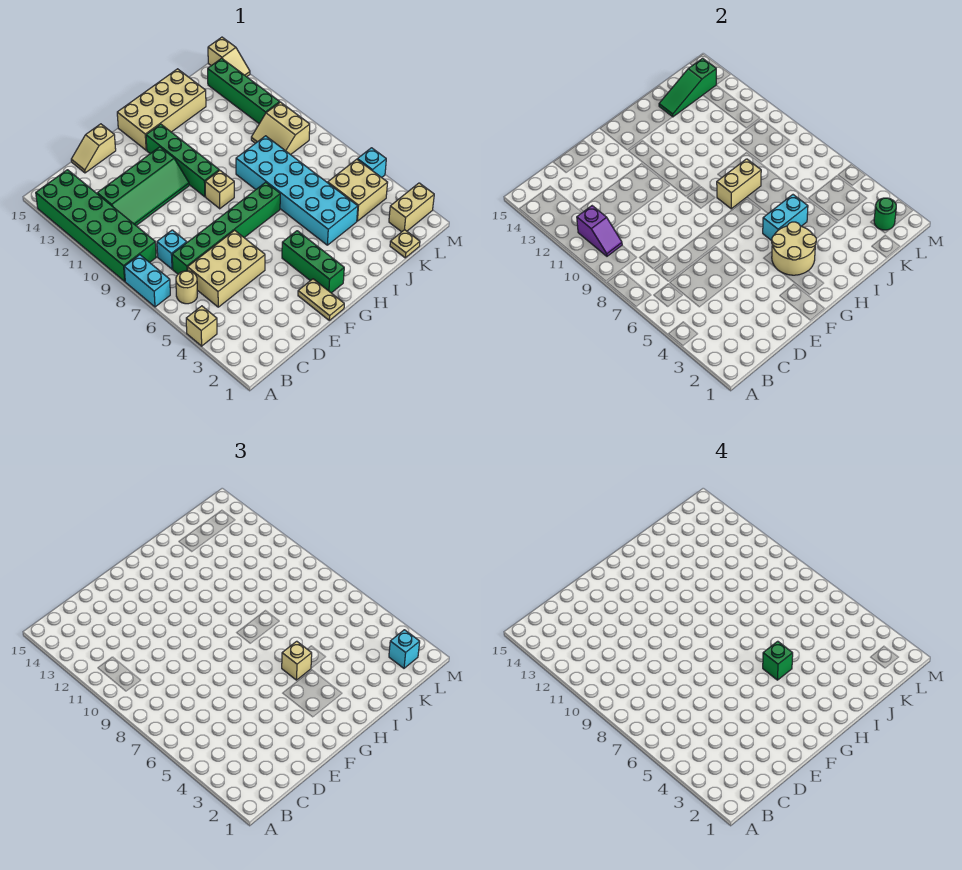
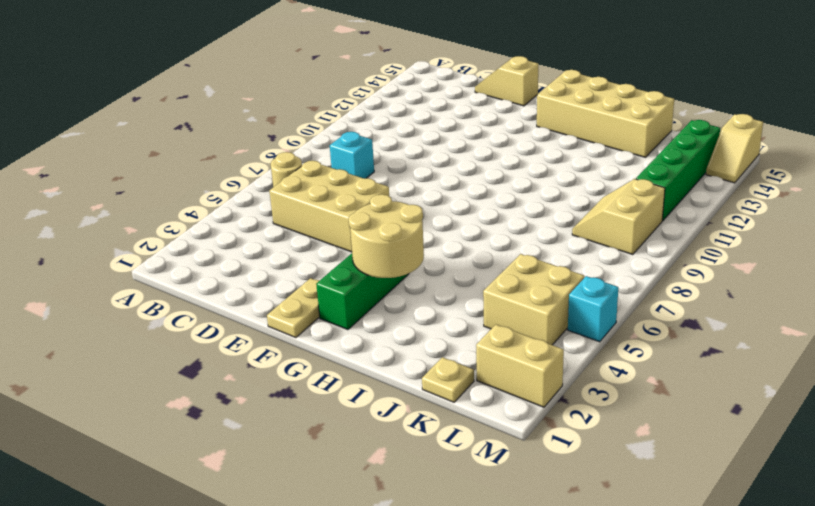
none -> tan 1x1 brick [186,306,217,346]
none -> cyan 1x2 brick [124,255,170,307]
none -> green 2x6 brick [36,170,156,281]
none -> green 1x6 brick [172,182,280,274]

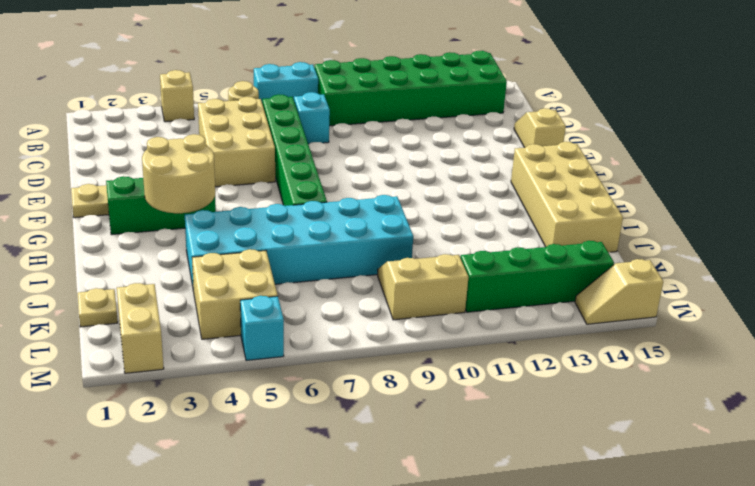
none -> green 2x4 slope [97,147,189,225]
none -> tan 1x1 brick [205,170,234,209]
none -> green 1x4 brick [146,124,219,197]
none -> purple 1x2 slope [577,206,622,256]

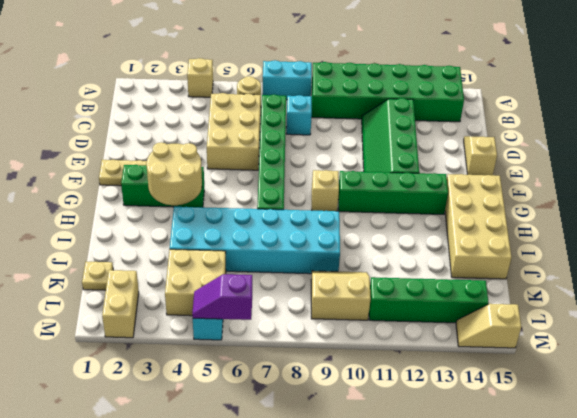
purple 1x2 slope [192,274,252,320] -> purple 1x2 slope moved to [577,206,622,256]
none -> cyan 1x2 brick [763,195,808,241]
none -> tan 1x2 brick [717,159,761,209]
none -> green 1x3 slope [659,58,716,117]
none -> green 1x1 round brick [874,198,896,230]

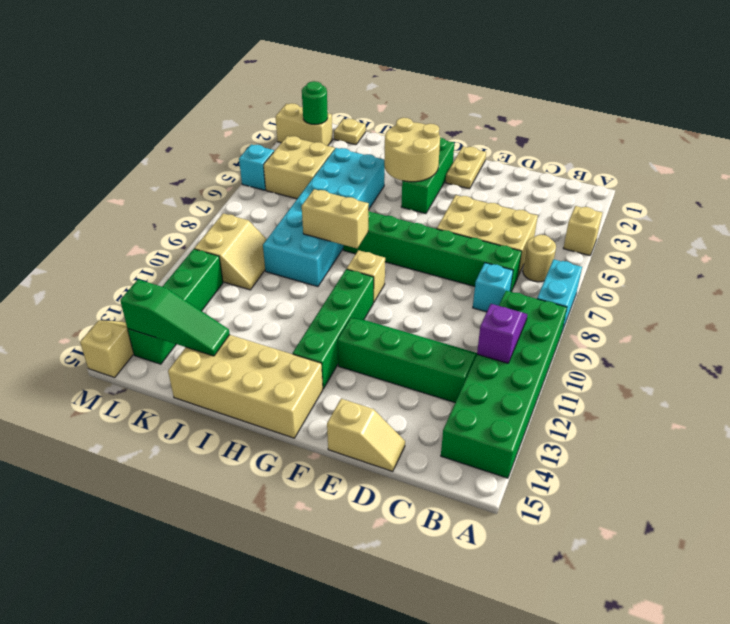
none -> cyan 1x2 brick [763,195,808,241]
none -> tan 1x1 brick [282,641,312,680]
none -> cyan 1x1 brick [389,630,420,668]
none -> green 1x1 brick [763,641,793,680]

